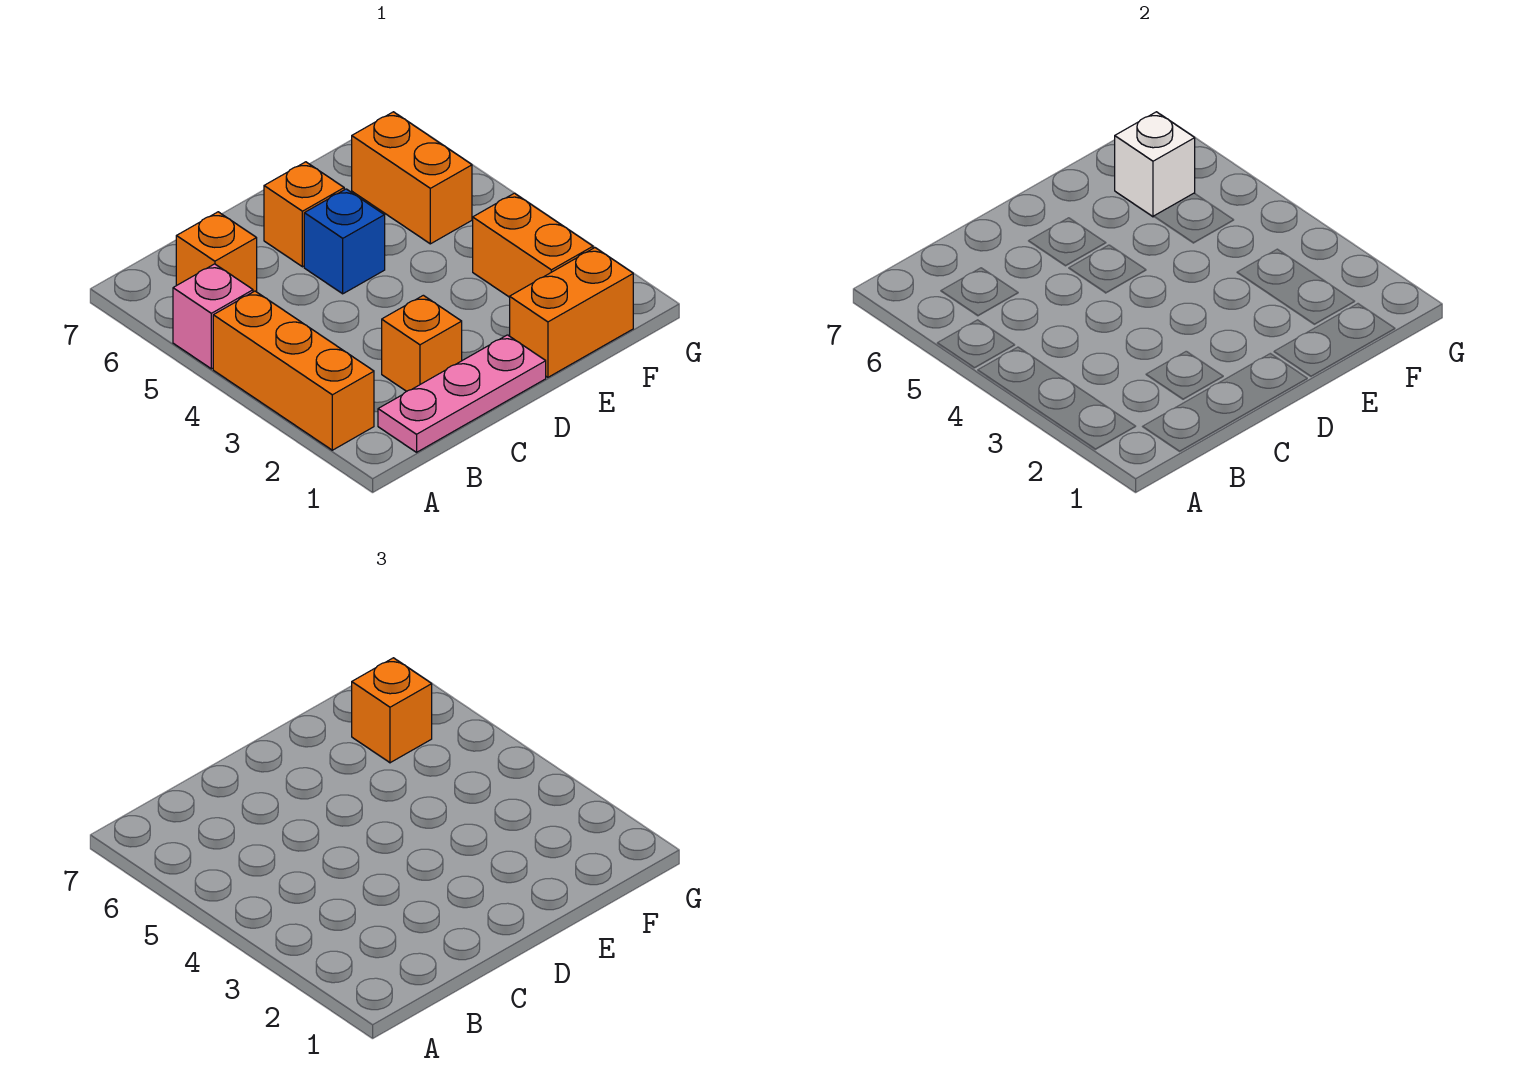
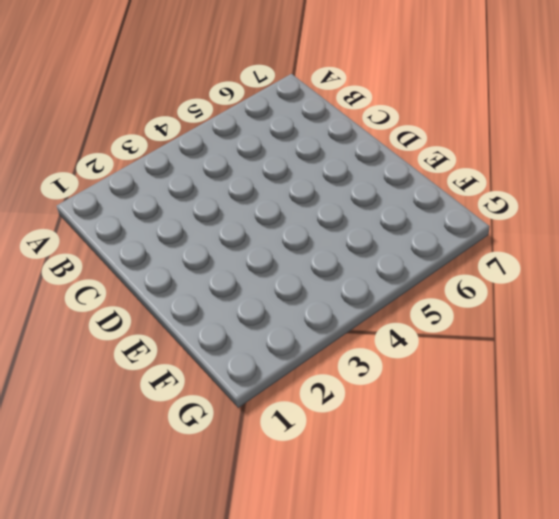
none -> orange 1x3 brick [213,291,374,450]
none -> pink 1x1 brick [173,264,253,369]
none -> pink 1x3 plate [378,335,546,452]

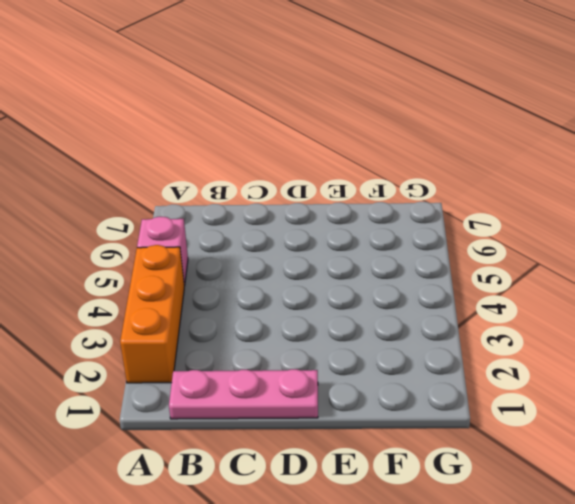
none -> orange 1x1 brick [176,212,257,292]
none -> orange 1x1 brick [382,295,462,391]
none -> blue 1x1 brick [304,189,385,294]

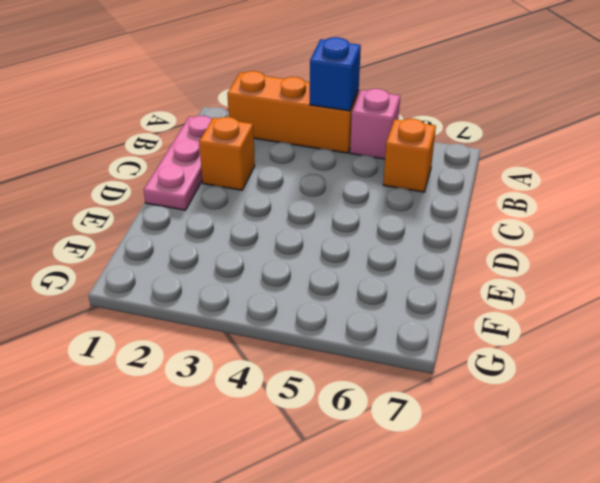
blue 1x1 brick [310,37,361,111] -> blue 1x1 brick moved to [304,189,385,294]
none -> orange 1x1 brick [264,162,344,267]
none -> orange 1x2 brick [510,248,633,377]
none -> orange 1x2 brick [473,193,593,297]

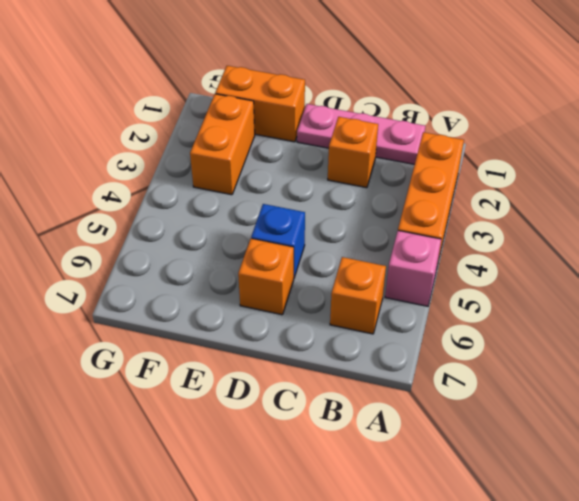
none -> orange 1x2 brick [352,112,472,244]
none -> white 1x1 brick [1115,112,1195,217]
none -> orange 1x1 brick [352,658,432,763]

